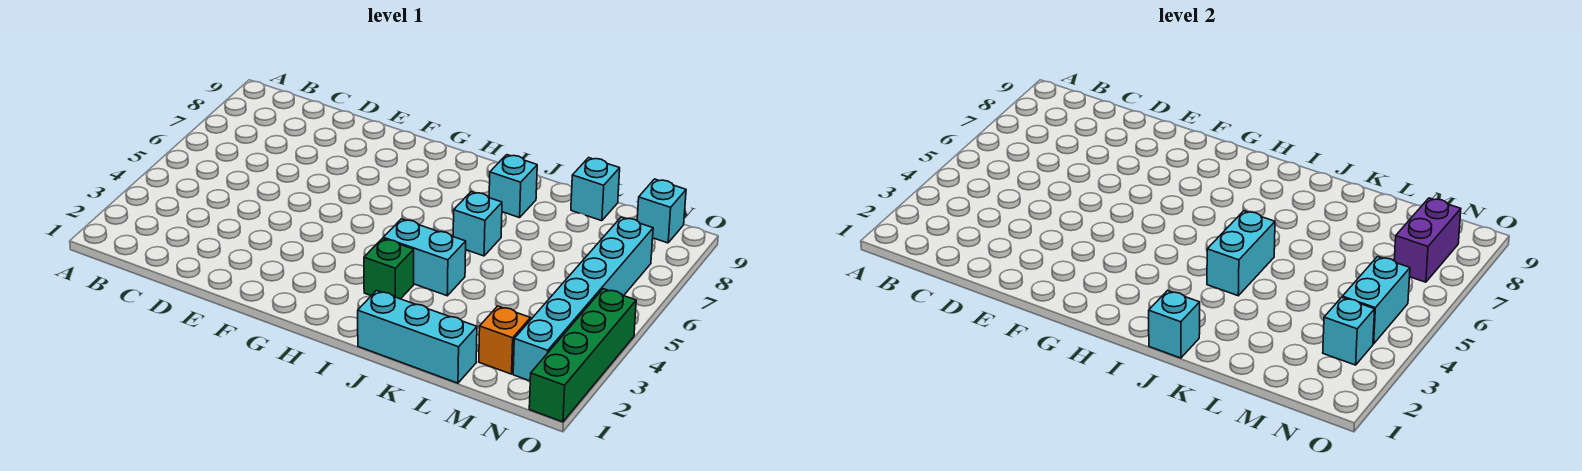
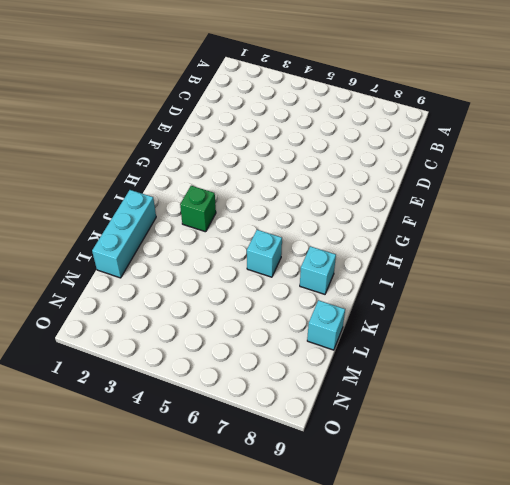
none -> cyan 1x2 brick [383,219,466,296]
none -> orange 1x1 brick [479,306,530,374]
none -> cyan 1x6 brick [513,217,653,381]

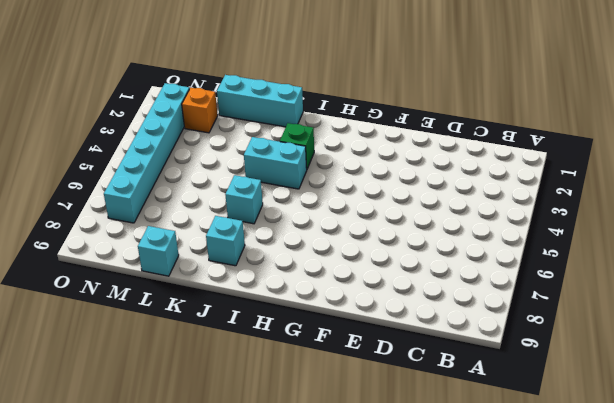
none -> cyan 1x1 brick [637,179,686,243]
none -> green 1x4 brick [529,289,636,422]
none -> cyan 1x1 brick [1149,290,1200,358]

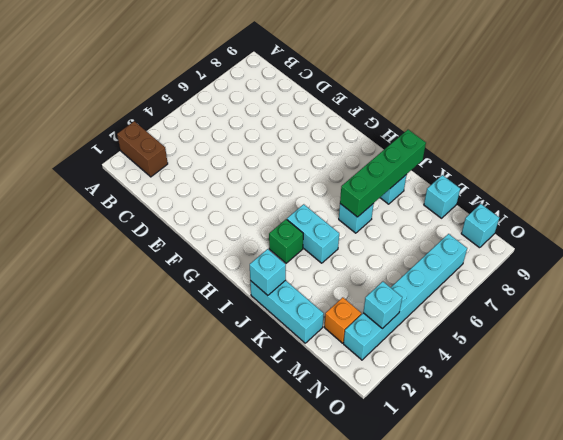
brown 1x2 brick [117,121,168,177] -> none
green 1x4 brick [340,130,426,217] -> green 1x4 brick moved to [529,289,636,422]
none -> cyan 1x2 brick [1207,211,1275,296]
none -> cyan 1x2 brick [1342,257,1410,344]
none -> purple 1x2 brick [1394,198,1461,282]

